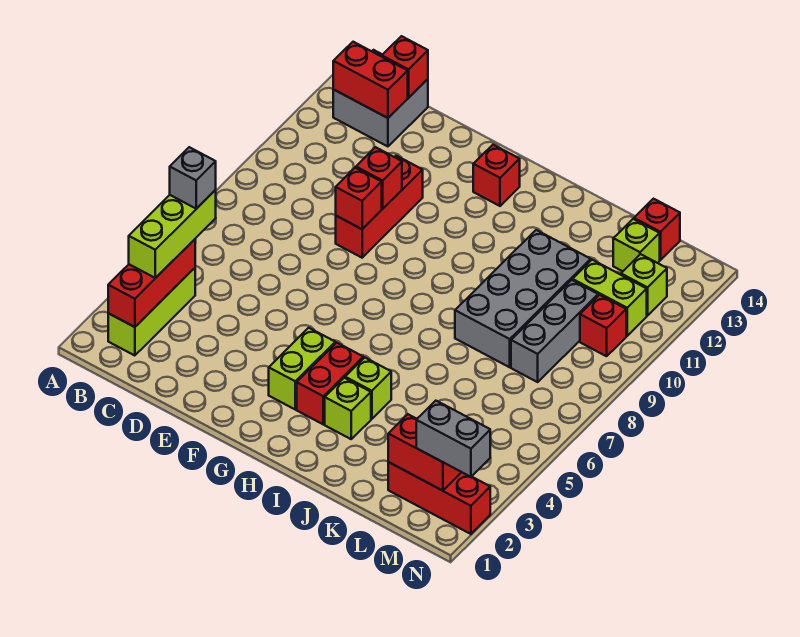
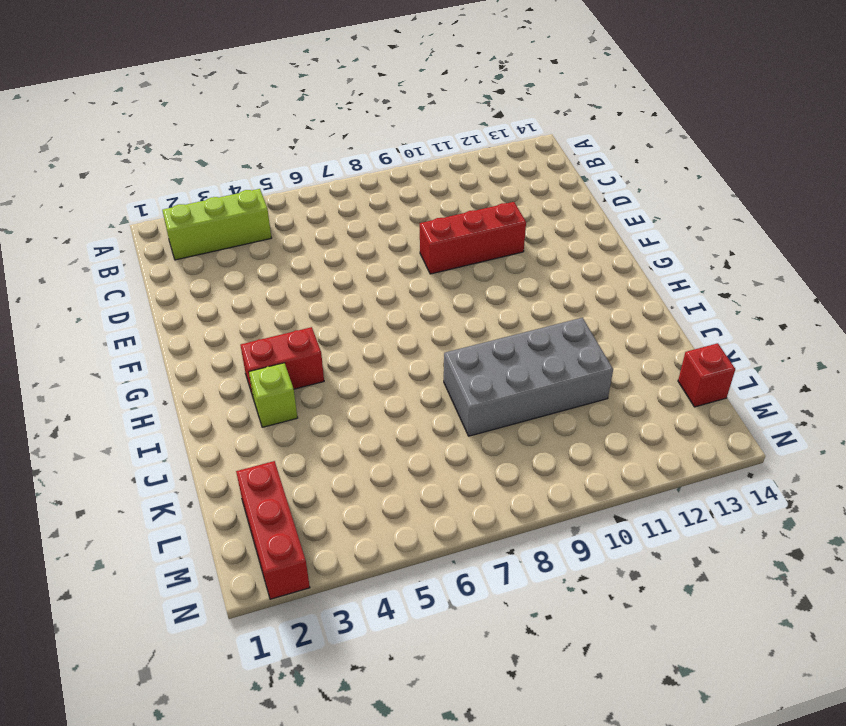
none -> grey 2x2 brick [333,50,428,146]
none -> lime 1x2 brick [269,328,335,409]
none -> red 1x1 brick [473,145,520,206]

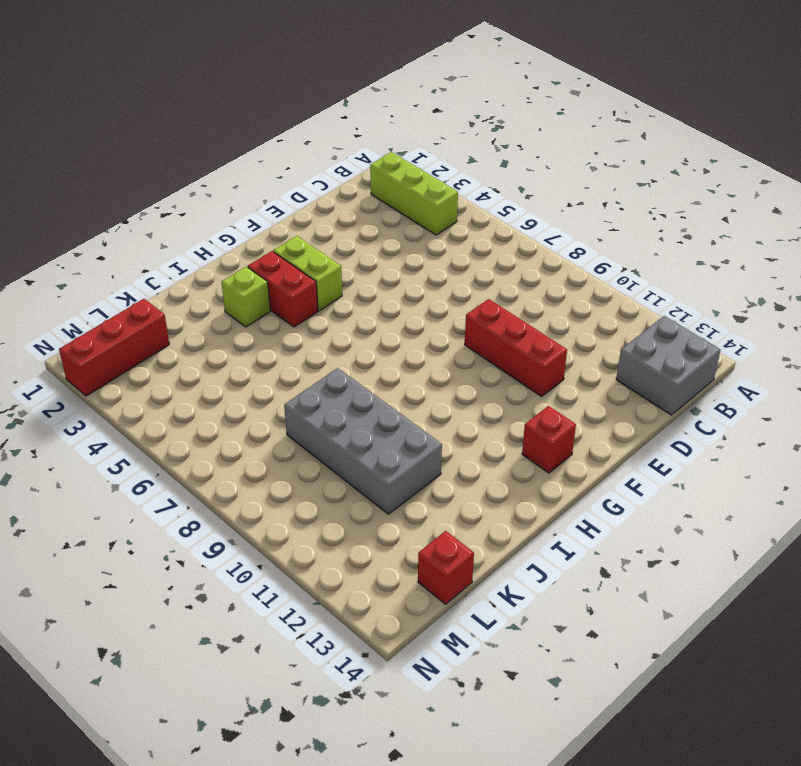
none -> lime 1x1 brick [345,358,391,419]
none -> grey 1x3 brick [511,280,598,382]
none -> lime 1x2 brick [573,260,647,336]

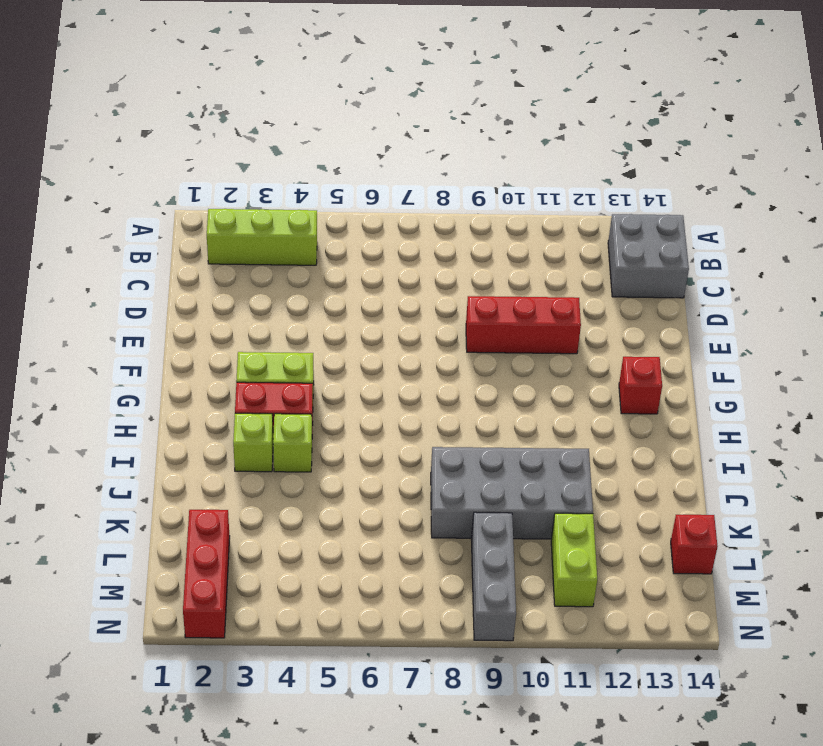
grey 1x3 brick [472,512,516,641] -> grey 1x3 brick turned to [511,280,598,382]
none -> lime 1x1 brick [613,219,660,271]
none -> red 1x1 brick [580,295,626,356]
none -> lime 1x1 brick [621,254,667,316]

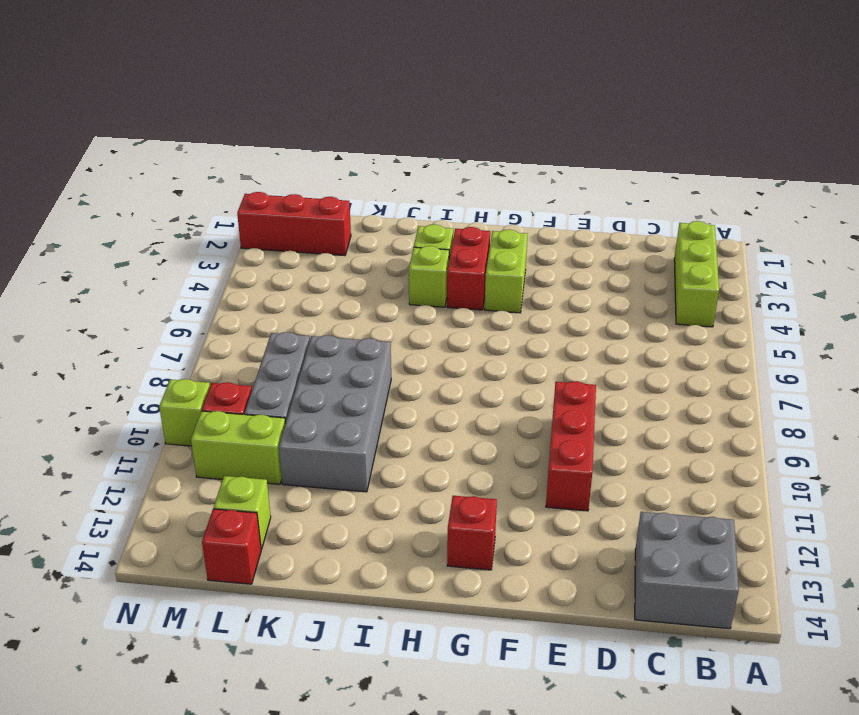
lime 1x1 brick [159,379,210,446] -> lime 1x1 brick moved to [621,254,667,316]
none -> red 1x3 brick [108,239,195,327]
none -> red 1x2 brick [333,42,408,118]
none -> red 1x1 brick [382,36,428,98]

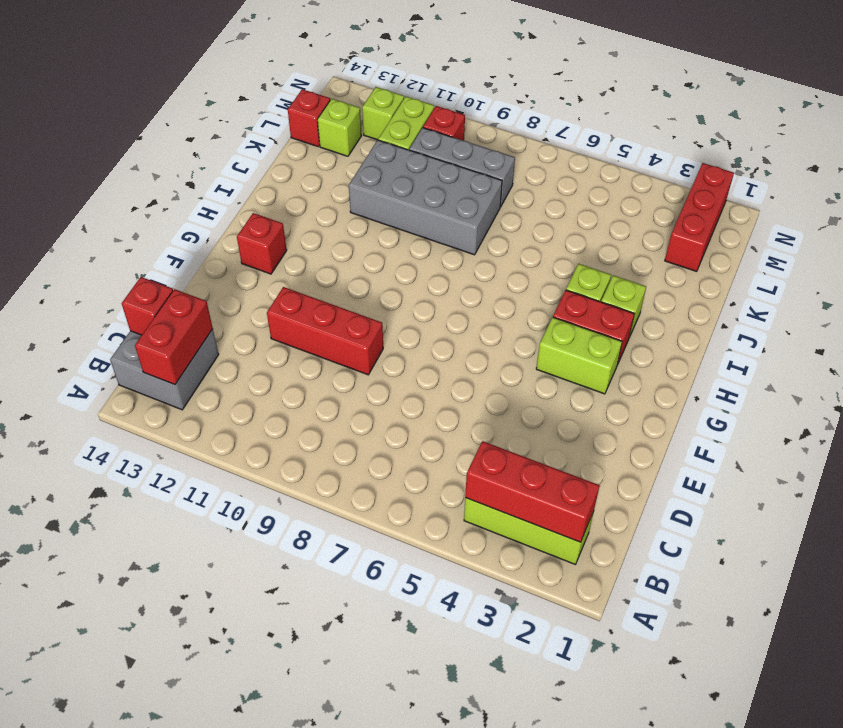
none -> red 1x1 brick [336,168,382,229]
none -> red 1x1 brick [356,147,402,209]
none -> red 1x2 brick [388,414,461,491]

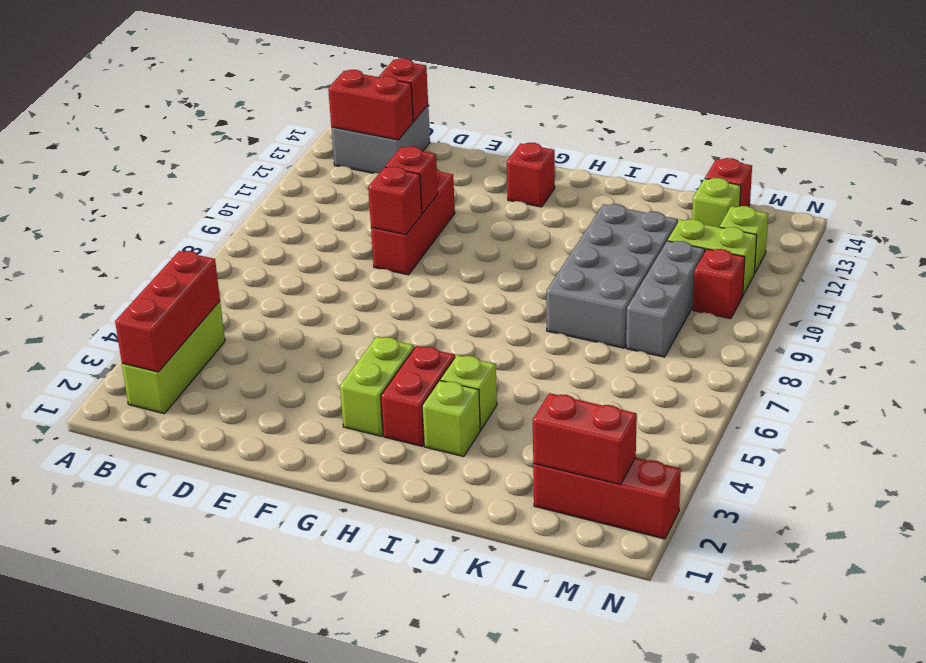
none -> lime 1x3 brick [129,190,216,278]
none -> grey 1x2 brick [416,401,490,477]
none -> grey 1x1 brick [170,147,216,209]

